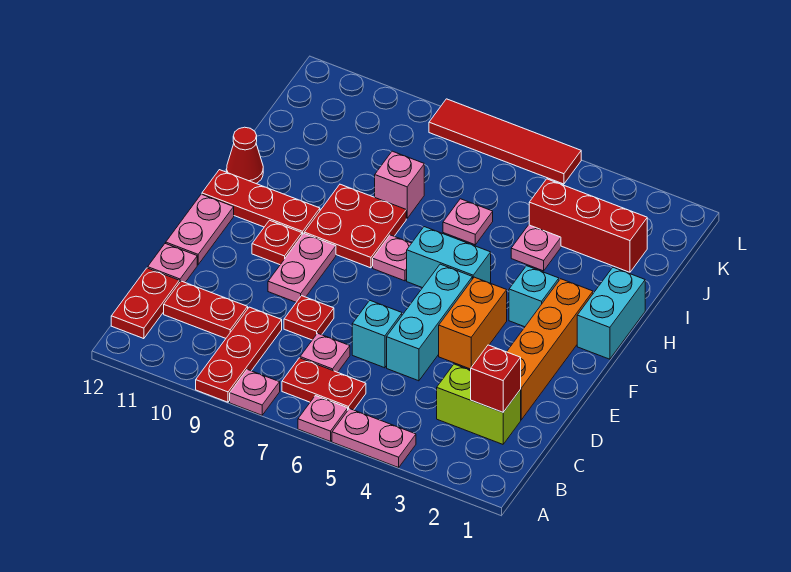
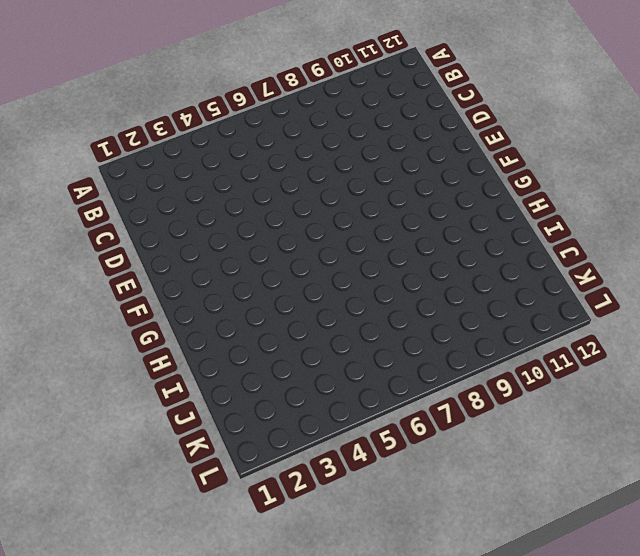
none -> pink 1x2 plate [332,409,416,468]
none -> pink 1x1 plate [298,396,348,442]
none -> pink 1x1 plate [230,369,280,415]
none -> red 1x3 plate [196,307,282,402]

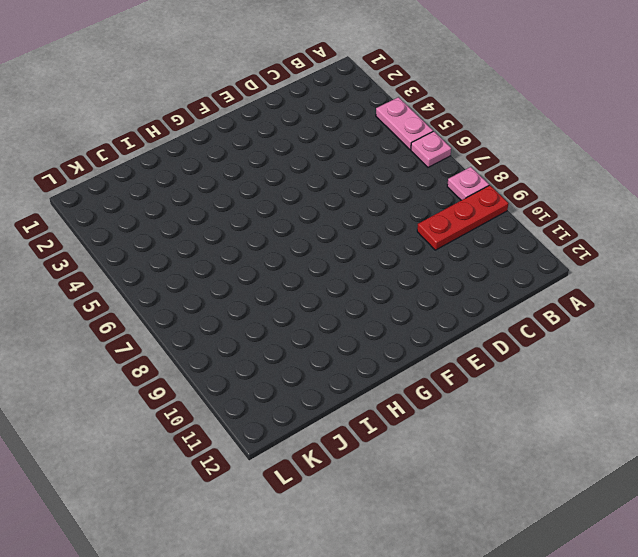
none -> red 1x2 plate [282,358,366,410]
none -> red 1x2 plate [111,268,179,339]
none -> lime 1x2 brick [437,364,521,444]
none -> pink 1x1 plate [300,333,350,372]

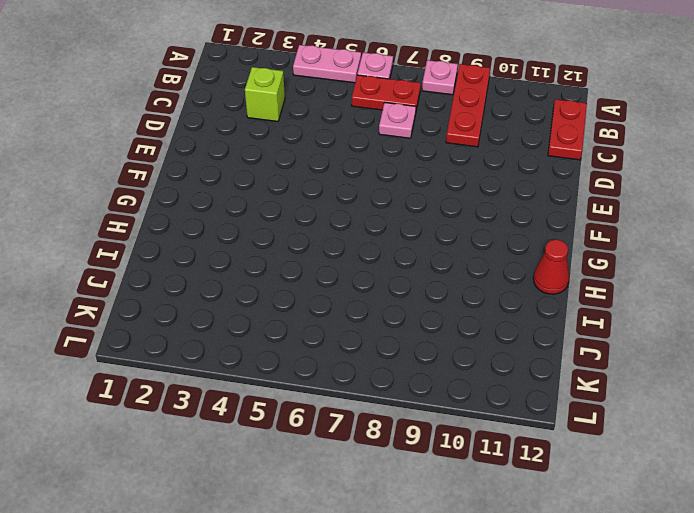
lime 1x1 brick [245,67,285,122] -> lime 1x2 brick [437,364,521,444]
none -> red 1x2 plate [164,281,248,338]
none -> orange 1x4 brick [507,279,593,420]
none -> cyan 1x3 brick [387,264,472,381]
none -> cyan 1x1 brick [352,301,402,368]

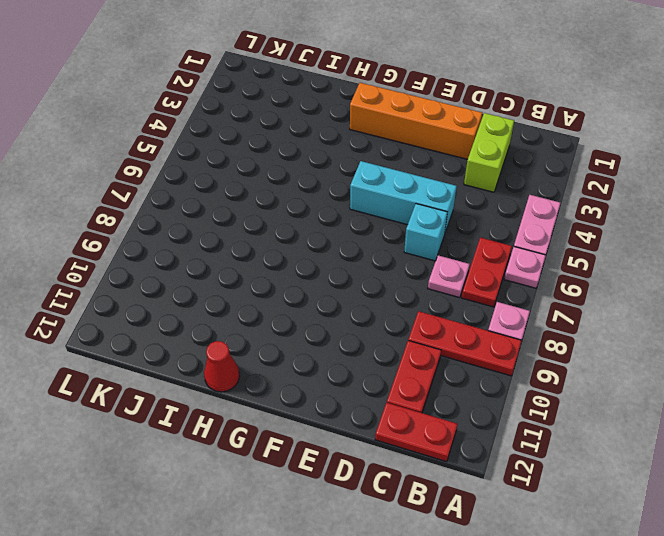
none -> red 1x1 plate [284,296,334,340]
none -> pink 1x1 plate [148,243,197,283]
none -> orange 1x2 brick [439,277,507,369]
none -> pink 1x2 plate [268,233,336,302]

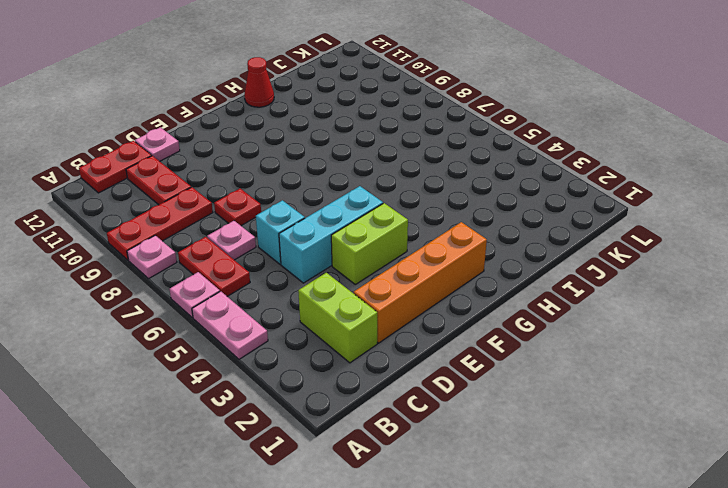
lime 1x2 brick [331,203,408,284] -> orange 1x2 brick [439,277,507,369]
none -> pink 1x2 plate [268,233,336,302]
none -> pink 1x2 plate [166,194,234,265]
none -> red 1x1 plate [252,220,302,265]
none -> cyan 1x2 brick [577,267,645,359]

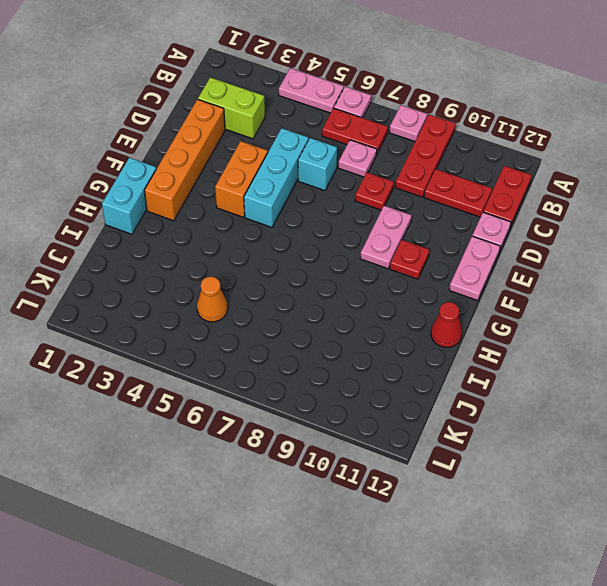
orange 1x1 cone [197,277,228,322] -> none
none -> cyan 1x1 brick [509,266,559,327]
none -> cyan 1x2 brick [407,227,491,288]
none -> pink 1x1 plate [373,235,411,281]
none -> red 2x2 plate [304,184,406,268]

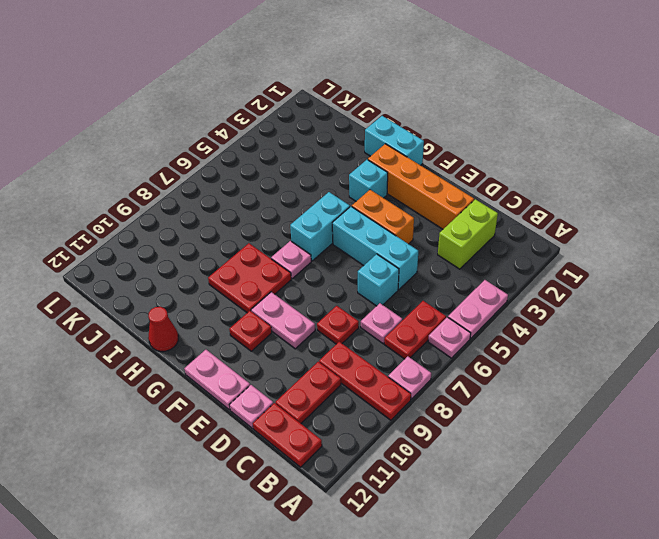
none -> red 1x3 plate [202,170,320,235]
none -> pink 1x1 plate [511,225,561,271]
none -> pink 1x1 plate [443,199,493,245]
none -> pink 1x1 brick [375,151,424,219]

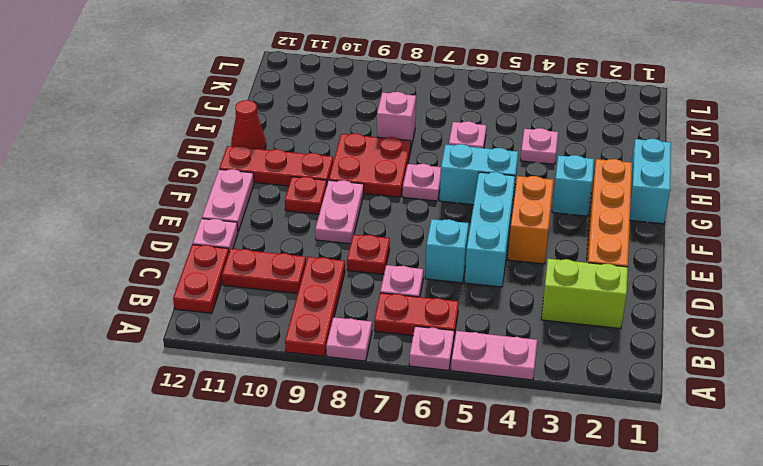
none -> red 1x3 brick [529,179,647,272]
none -> red 1x4 tile [429,99,581,184]
none -> red 1x1 brick [471,345,521,412]

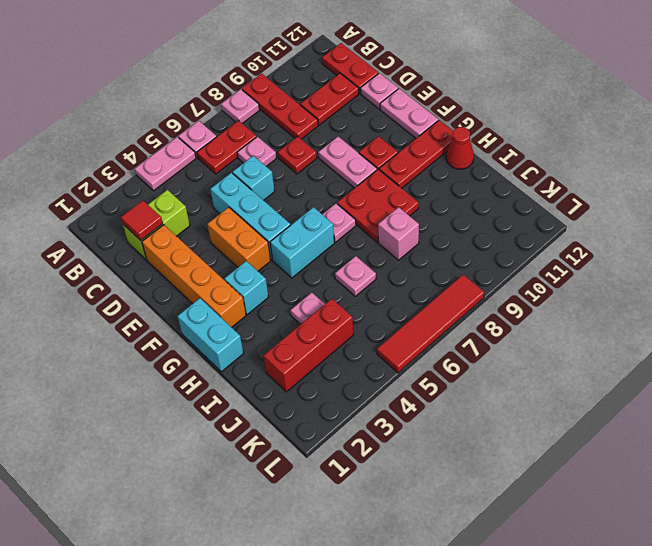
red 1x1 tile [121,200,163,240] -> red 1x1 brick [471,345,521,412]

